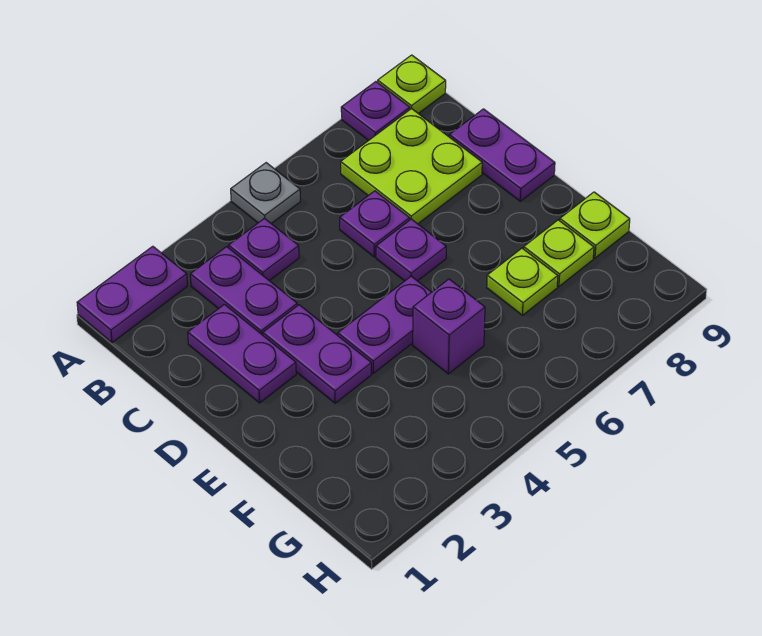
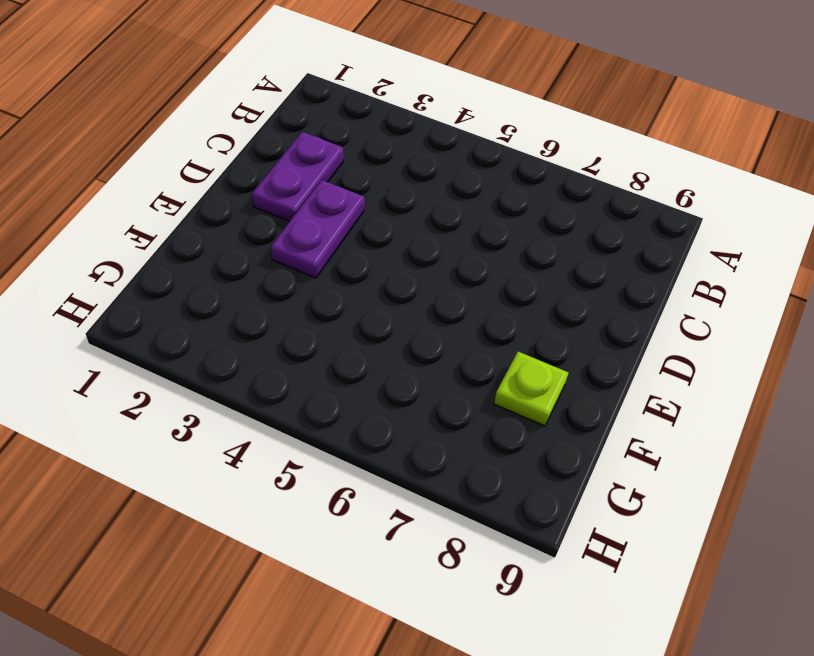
none -> purple 1x2 plate [77,246,187,343]
none -> grey 1x1 plate [231,163,300,224]
none -> purple 1x1 plate [341,82,410,140]

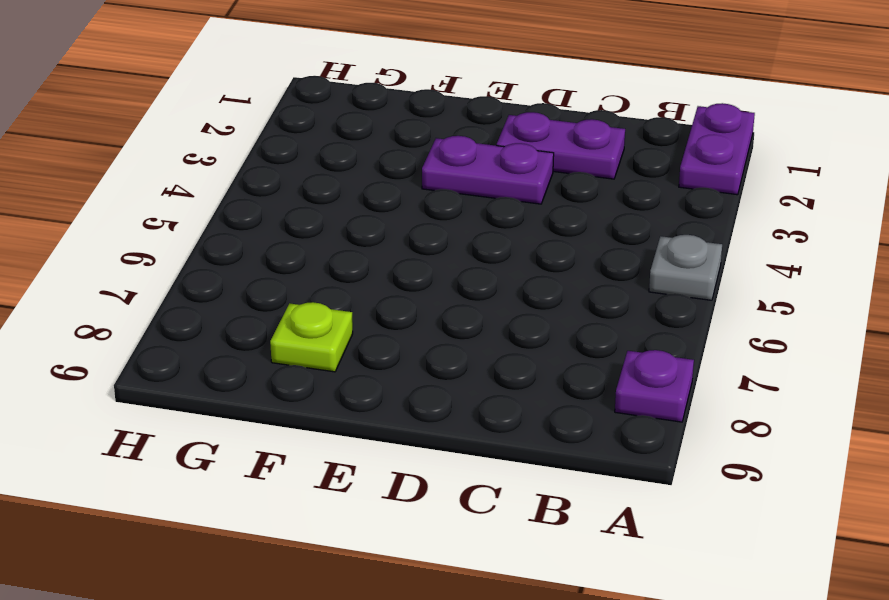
none -> lime 1x1 plate [378,55,446,114]
none -> purple 1x2 plate [190,247,297,335]
none -> purple 1x1 plate [229,218,299,281]

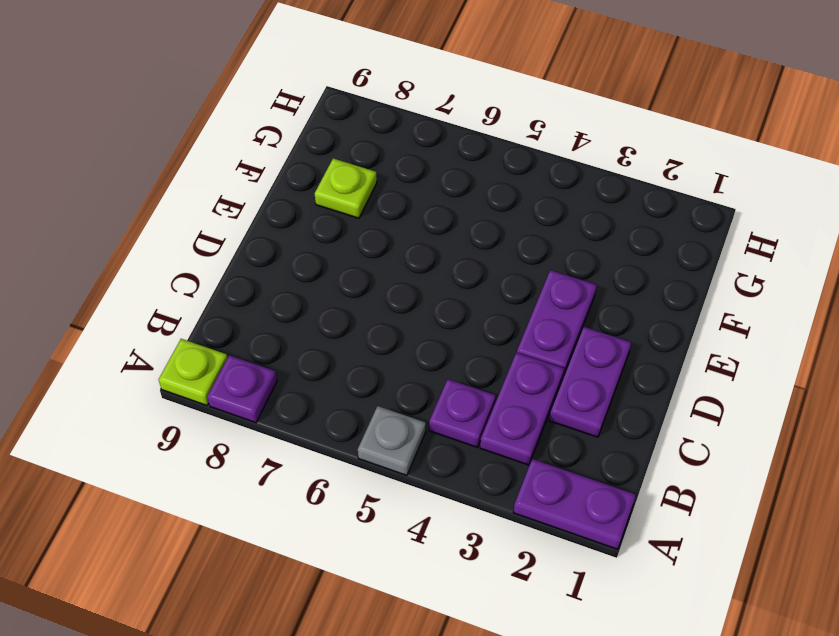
none -> lime 2x2 plate [341,108,482,224]
none -> purple 1x1 plate [340,191,410,257]
none -> purple 1x2 plate [449,109,555,201]

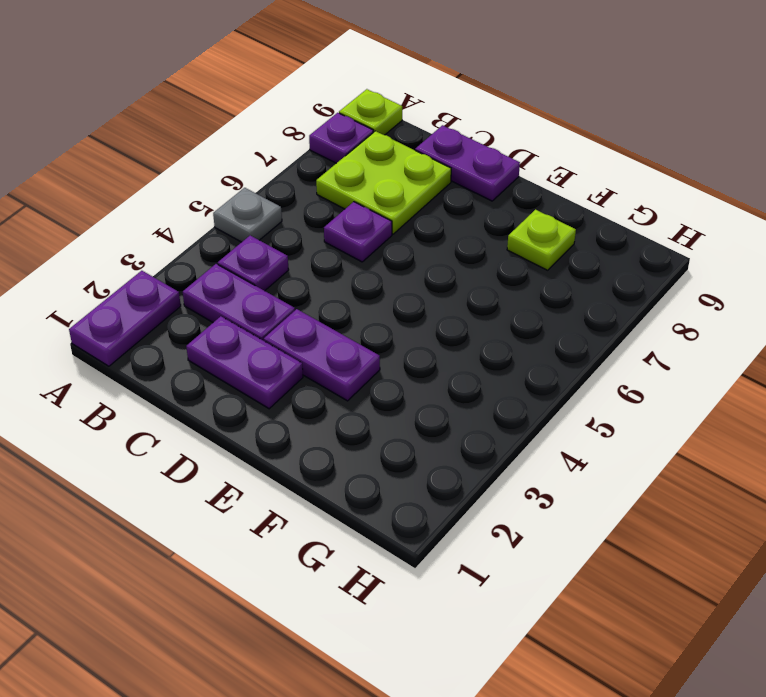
none -> purple 1x1 plate [376,219,446,281]
none -> purple 1x2 plate [338,276,431,373]
none -> purple 1x1 brick [413,279,485,374]

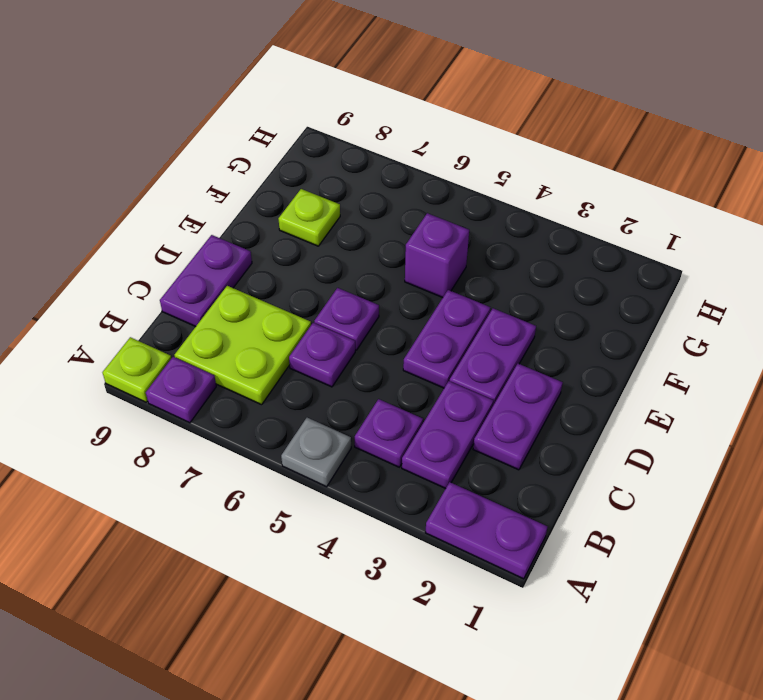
purple 1x2 plate [403,290,491,388] -> purple 1x2 plate turned to [338,276,431,373]
none -> lime 1x1 plate [487,248,558,315]
none -> lime 1x1 plate [560,192,630,258]

